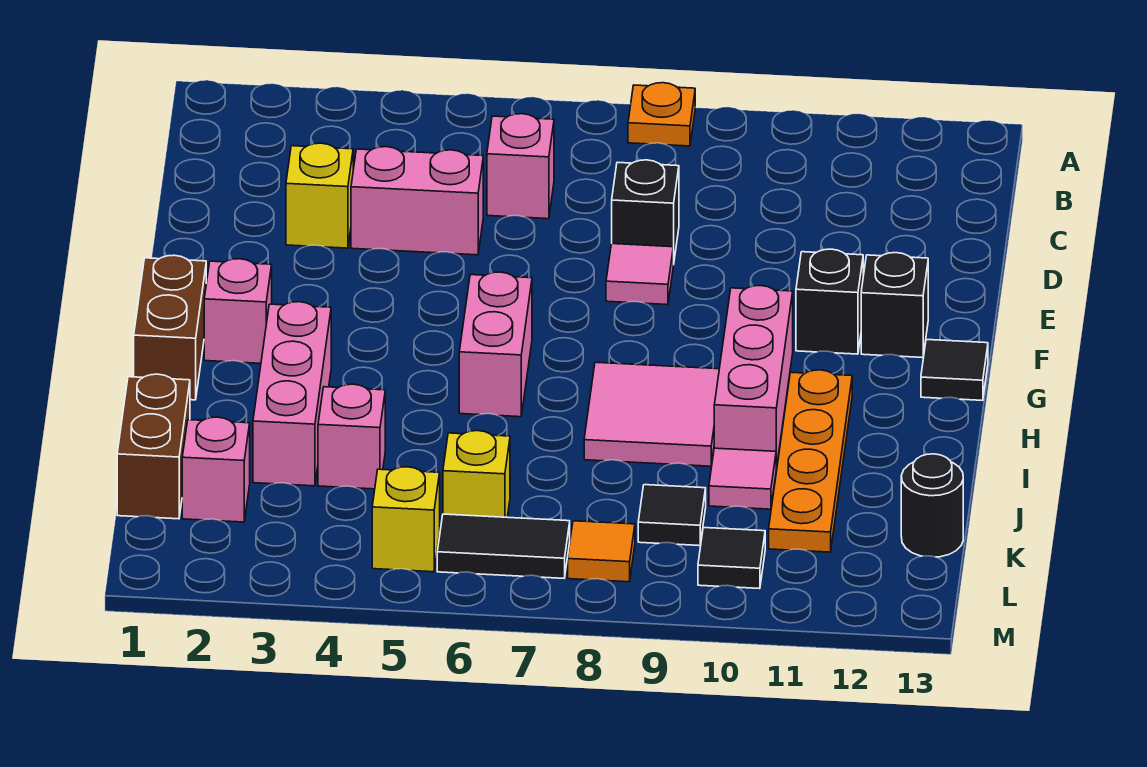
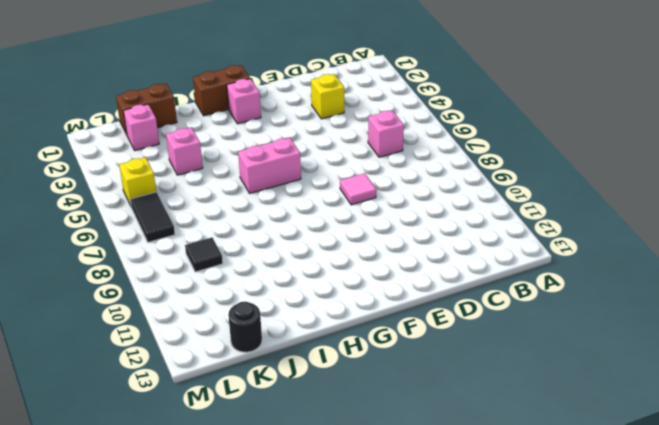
none -> orange 1x1 plate [628,83,695,146]
none -> pink 1x2 brick [351,147,483,255]
none -> black 1x1 brick [612,160,679,265]

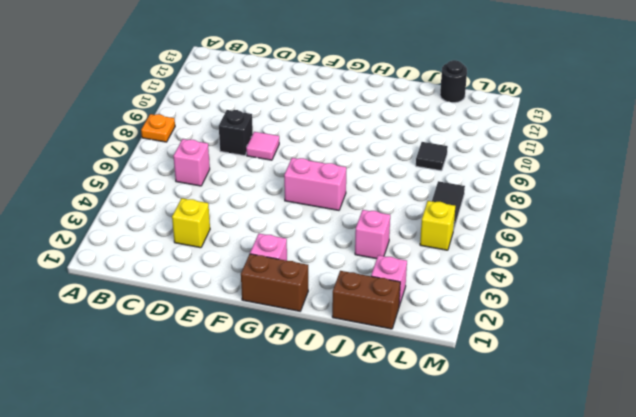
none -> pink 1x2 brick [351,147,483,255]
none -> black 1x1 brick [796,249,863,354]
none -> black 1x1 brick [861,253,928,358]

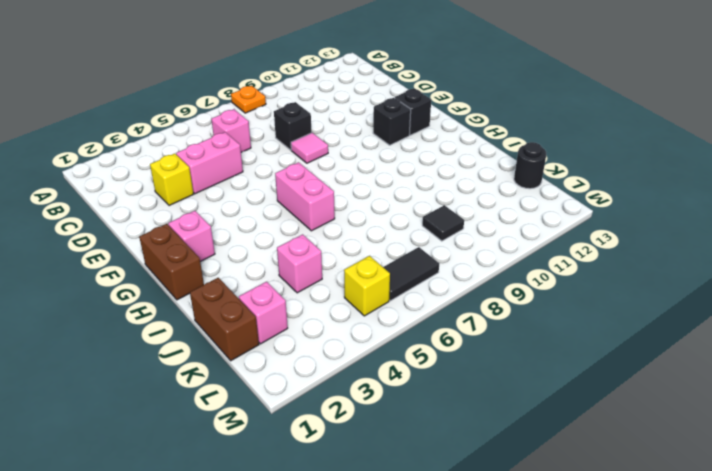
none -> pink 1x3 brick [714,286,793,469]
none -> black 1x1 tile [921,340,988,400]
none -> pink 1x3 brick [253,302,331,486]

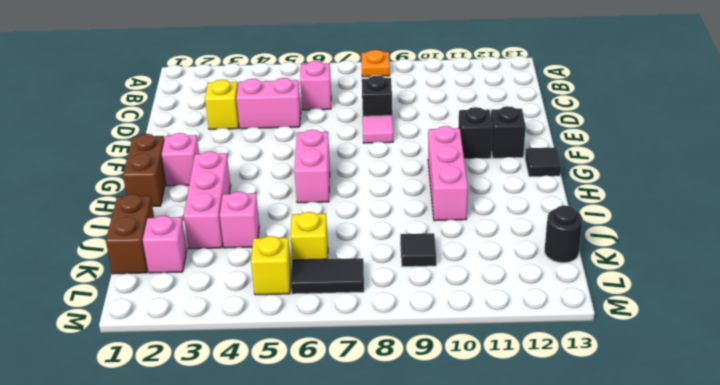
none -> pink 2x2 tile [584,362,719,466]
none -> orange 1x4 plate [769,370,852,552]
none -> pink 1x1 tile [709,448,776,509]

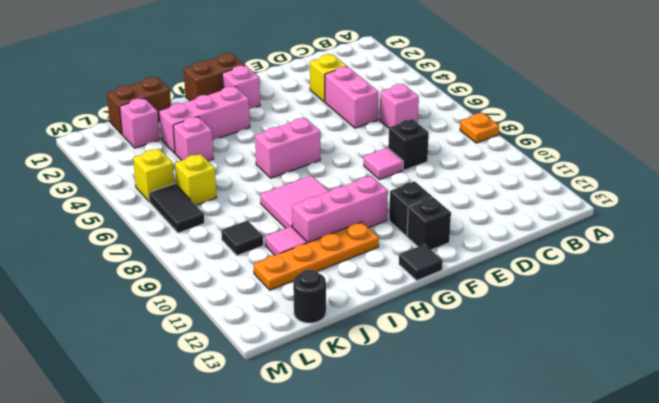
none -> orange 1x1 tile [568,521,635,582]
none -> black 1x1 tile [698,528,765,589]

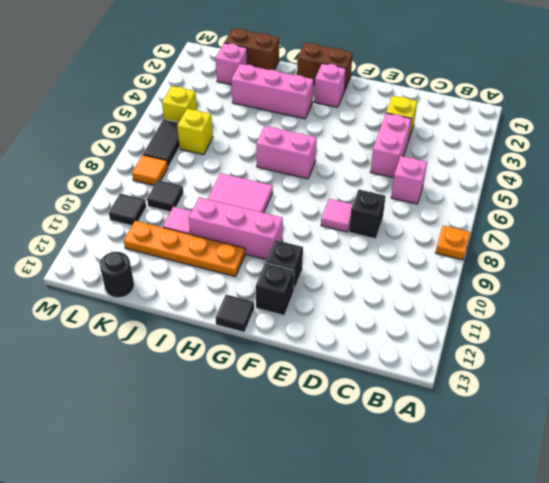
none -> pink 1x1 brick [318,384,385,489]

